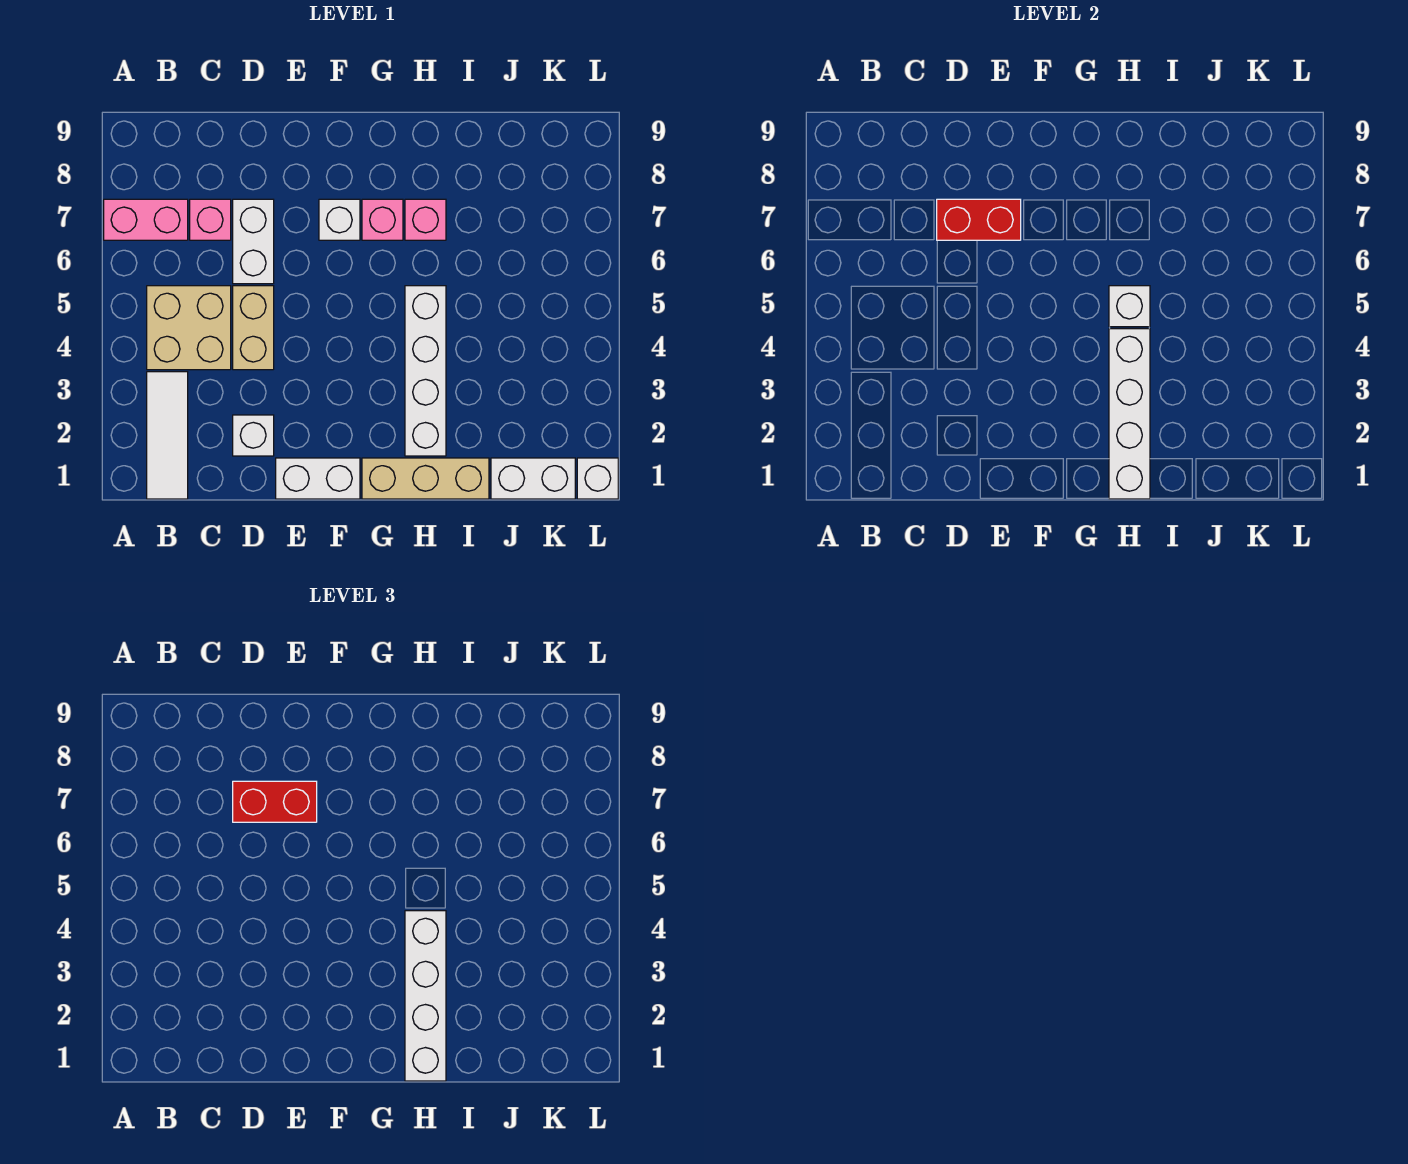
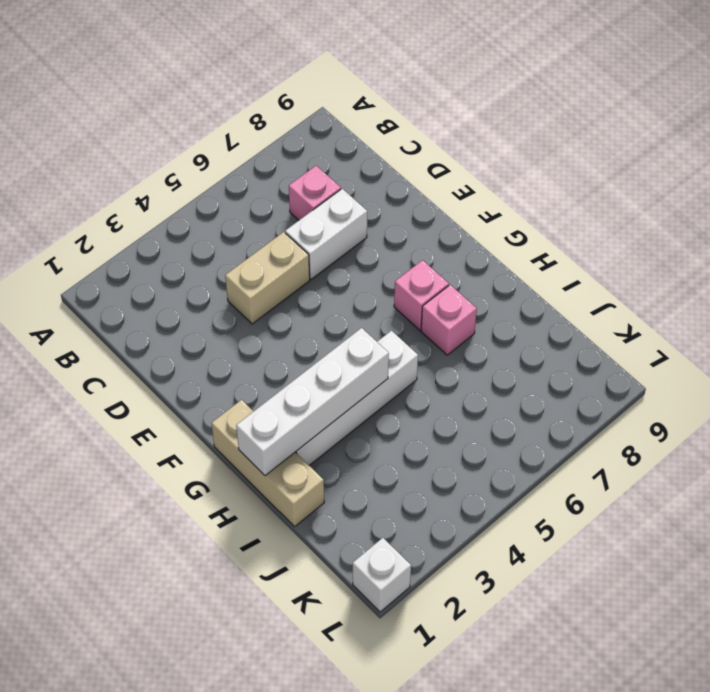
none -> pink 1x2 brick [104,199,188,240]
none -> white 1x3 tile [147,372,188,499]
none -> tan 2x2 brick [147,286,231,370]

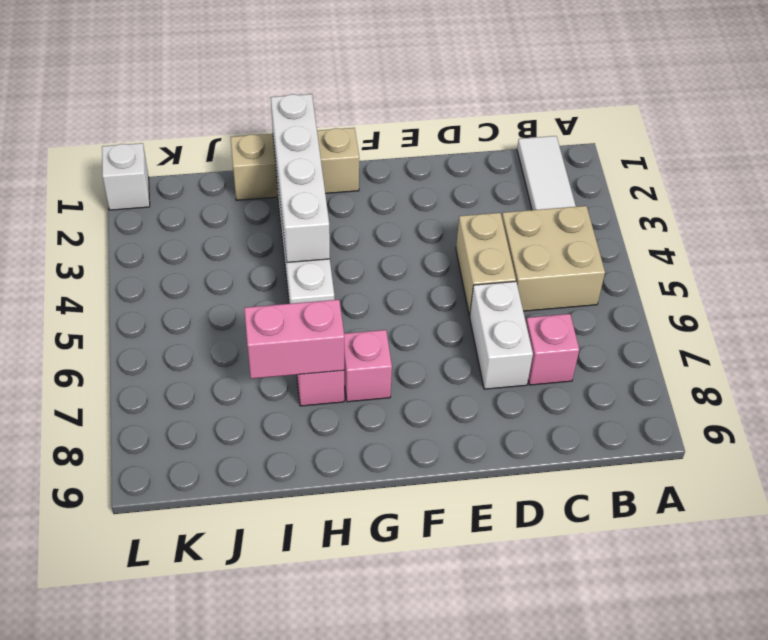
pink 1x2 brick [244,300,344,379] -> pink 1x2 brick moved to [104,199,188,240]
none -> white 1x1 brick [233,415,274,456]
none -> white 1x2 brick [276,458,360,499]
none -> white 1x1 brick [319,199,360,240]

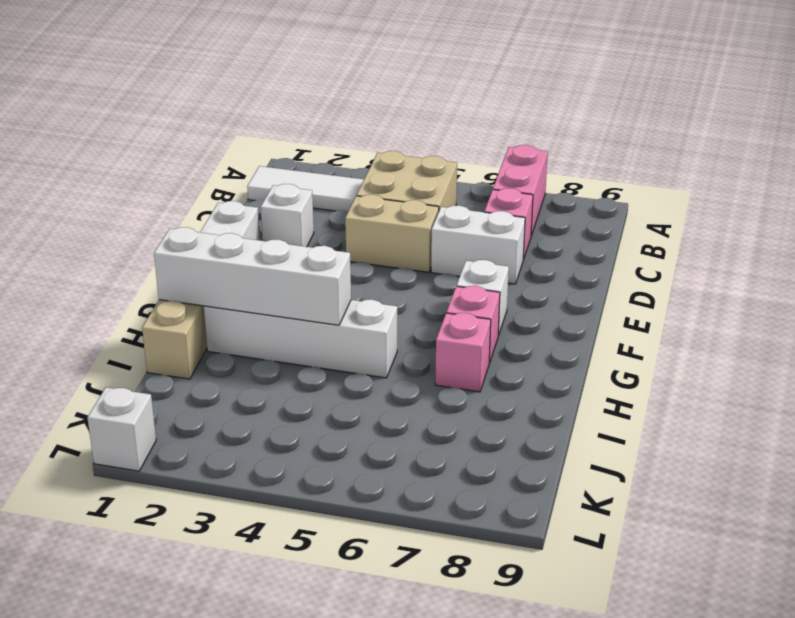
none -> white 1x2 brick [491,458,575,499]
none -> red 1x2 brick [937,199,1021,240]
none -> white 1x1 brick [1109,286,1150,327]

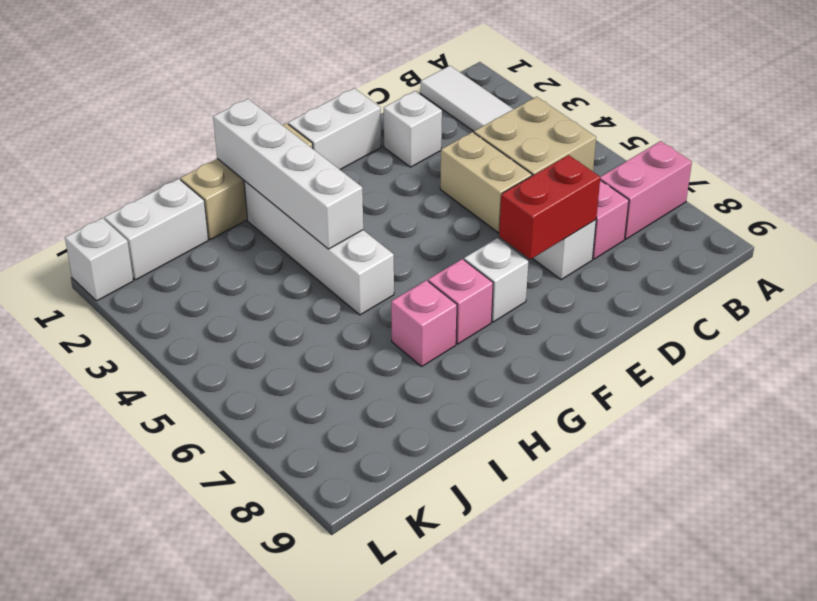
none -> white 1x1 brick [1109,286,1150,327]
none -> red 1x2 brick [233,781,317,822]
none -> white 1x4 brick [405,911,446,1081]

